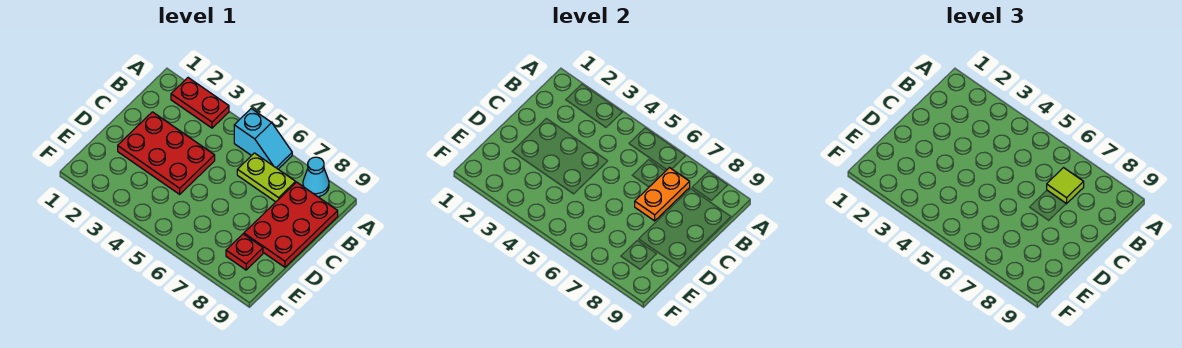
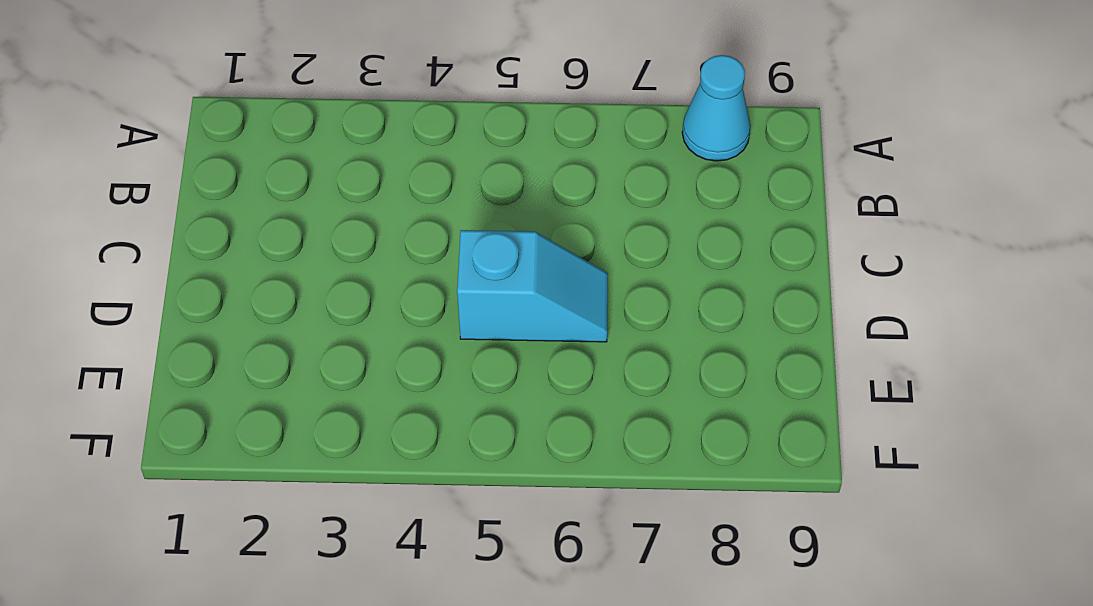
cyan 1x2 slope [457,230,608,342] -> cyan 1x2 slope moved to [234,109,292,169]
none -> red 1x2 plate [171,78,229,128]
none -> lime 1x2 plate [237,153,296,202]

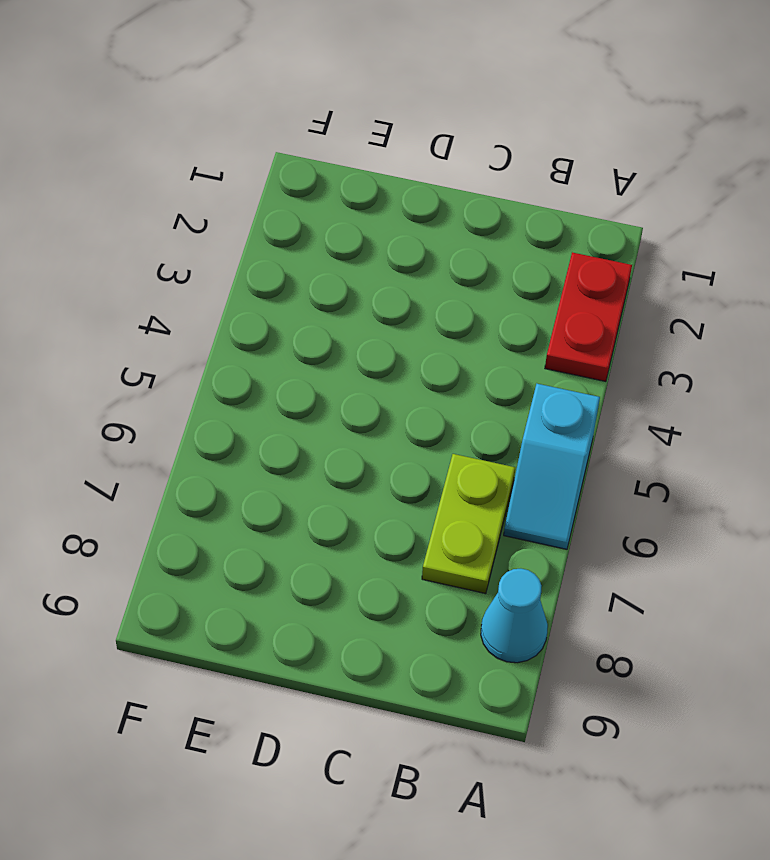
none -> red 2x3 plate [244,182,338,267]
none -> red 2x3 plate [118,112,215,194]

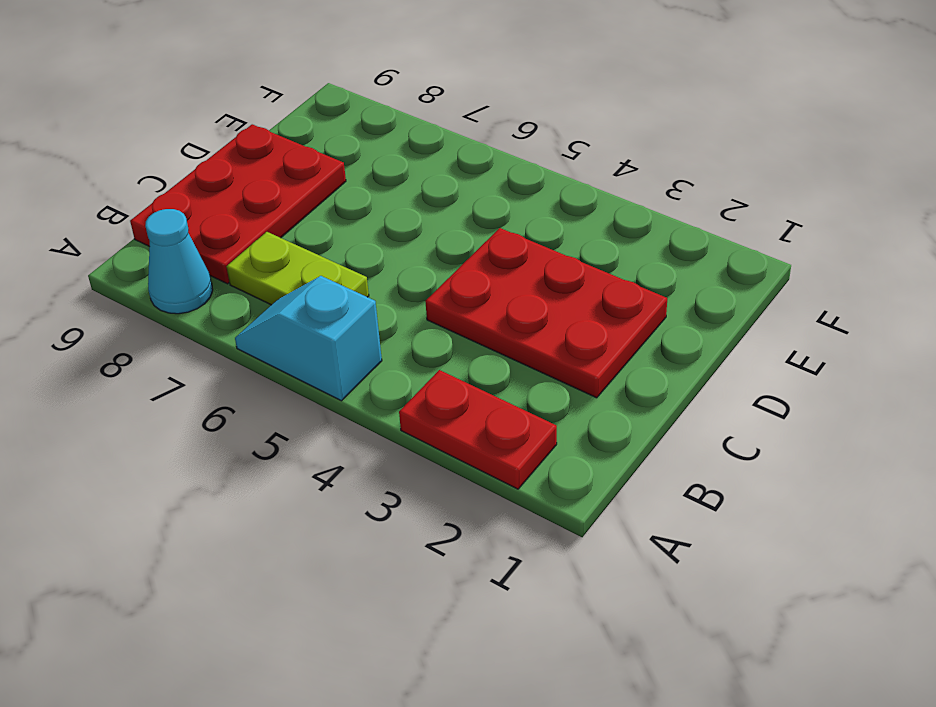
none -> red 1x1 plate [226,234,263,270]
none -> orange 1x2 plate [635,168,690,221]

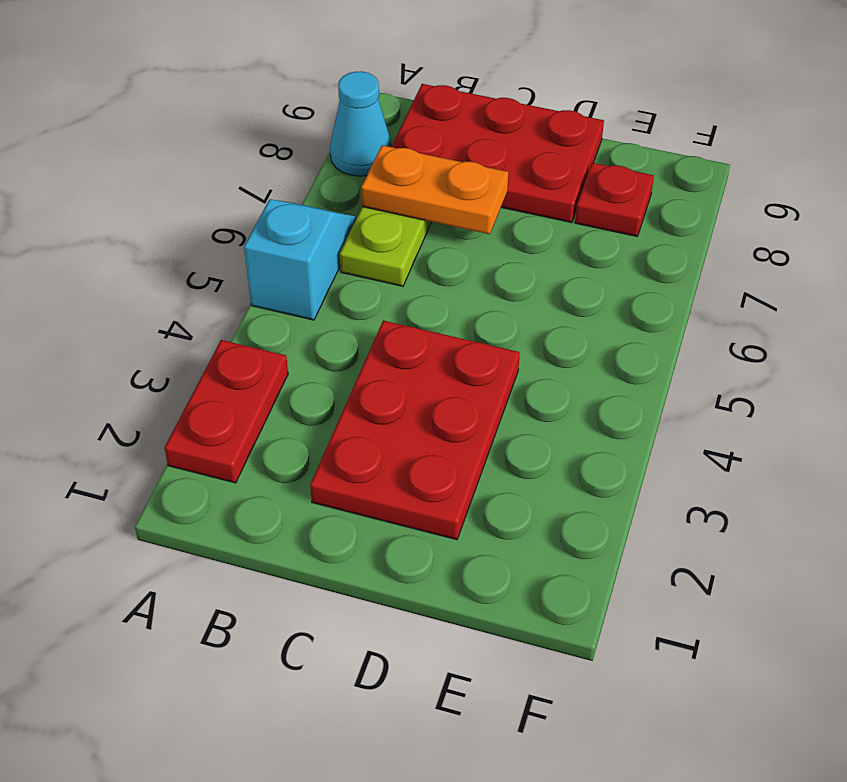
none -> lime 1x1 tile [1047,168,1084,204]

